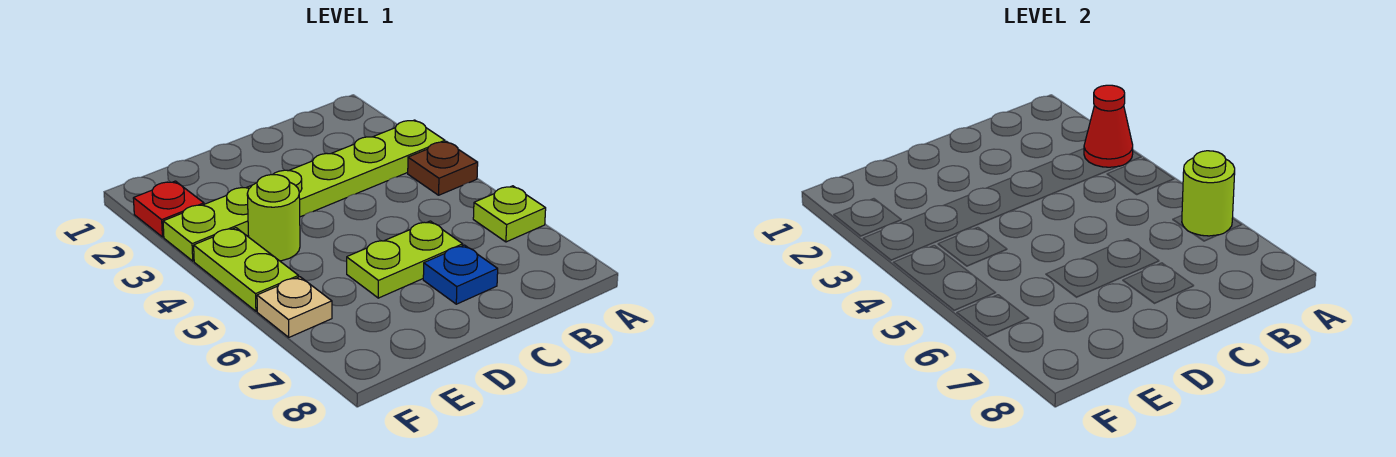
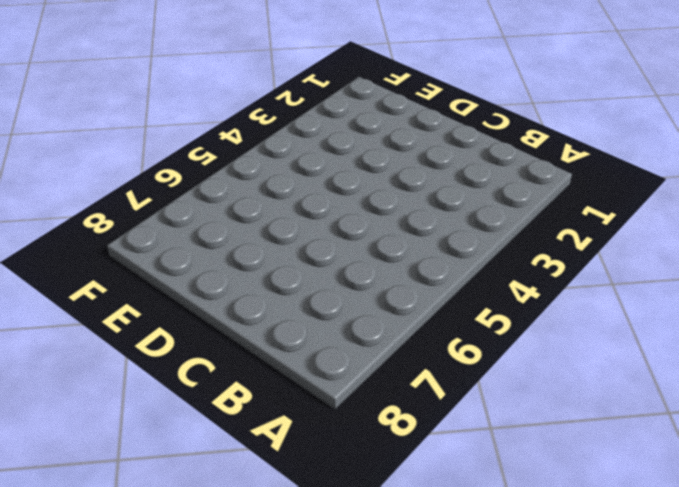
none -> lime 1x6 plate [163,120,445,261]
none -> brown 1x1 plate [408,142,478,195]

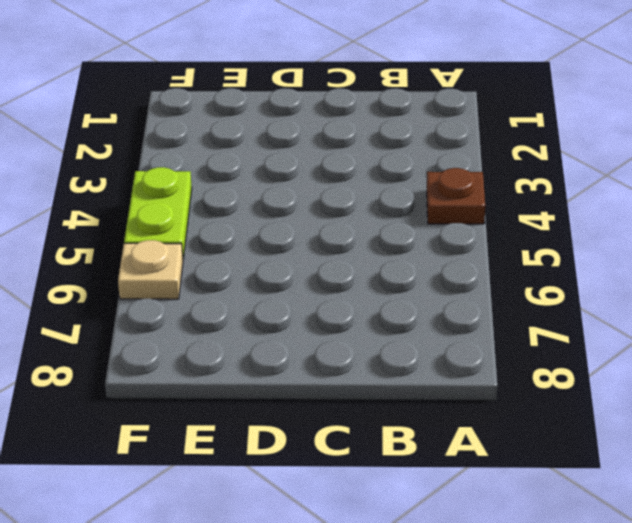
none -> lime 1x6 plate [163,120,445,261]
none -> lime 1x1 plate [473,186,546,242]

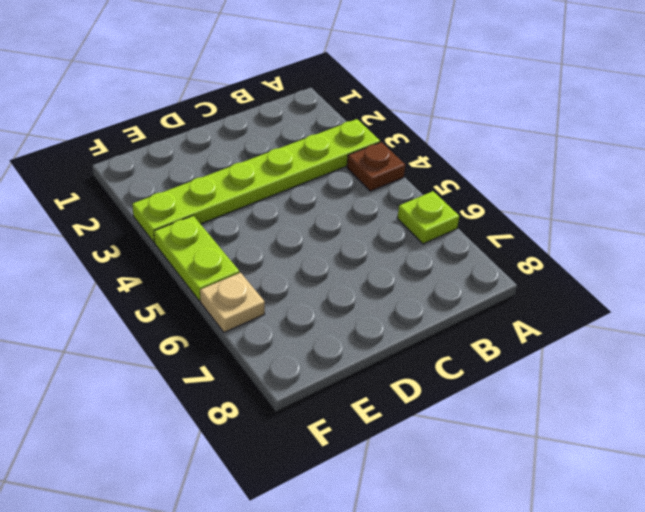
none -> lime 1x2 plate [347,221,463,298]
none -> blue 1x1 plate [423,245,498,304]

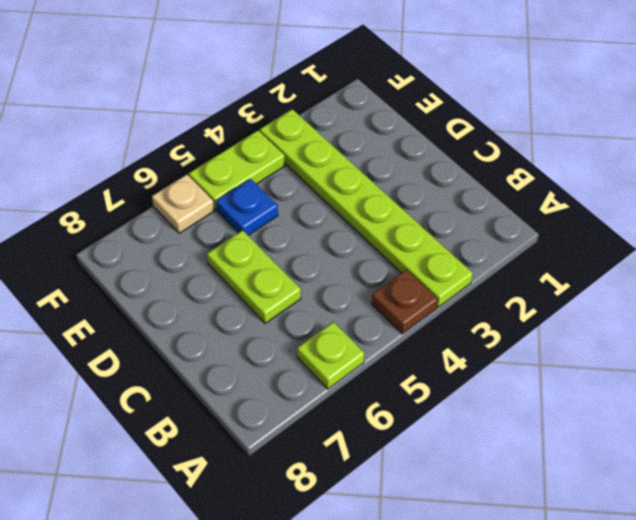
blue 1x1 plate [216,179,278,235] -> blue 1x1 plate moved to [423,245,498,304]
none -> lime 1x1 round brick [247,175,300,261]
none -> red 1x1 plate [133,181,204,237]

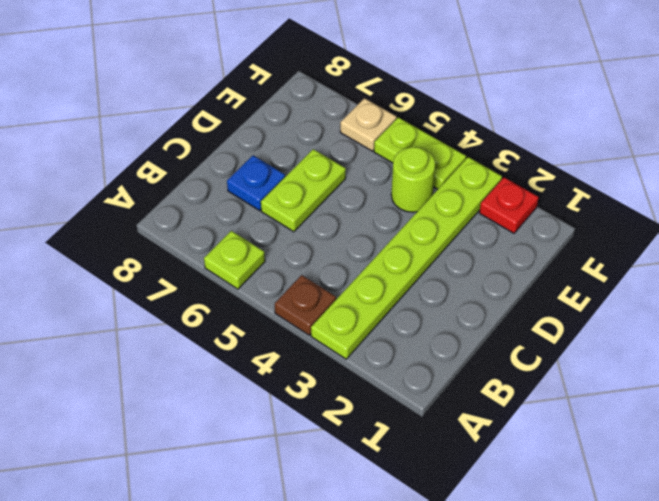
none -> red 1x1 cone [1084,85,1133,167]
none -> lime 1x1 round brick [1182,151,1235,236]

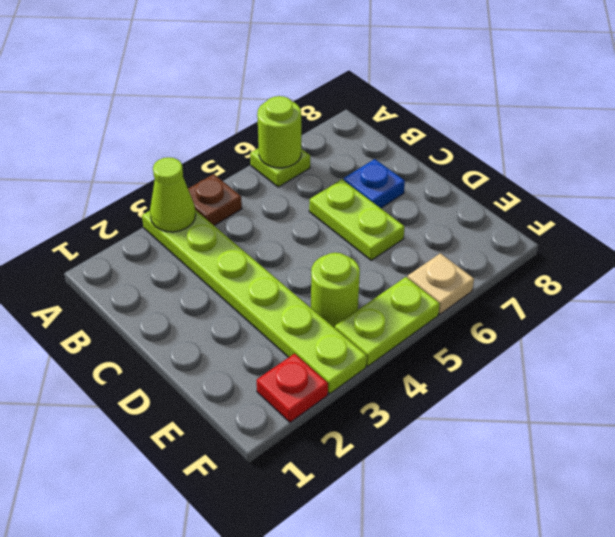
lime 1x1 cone [150,157,196,232] -> red 1x1 cone [1084,85,1133,167]

